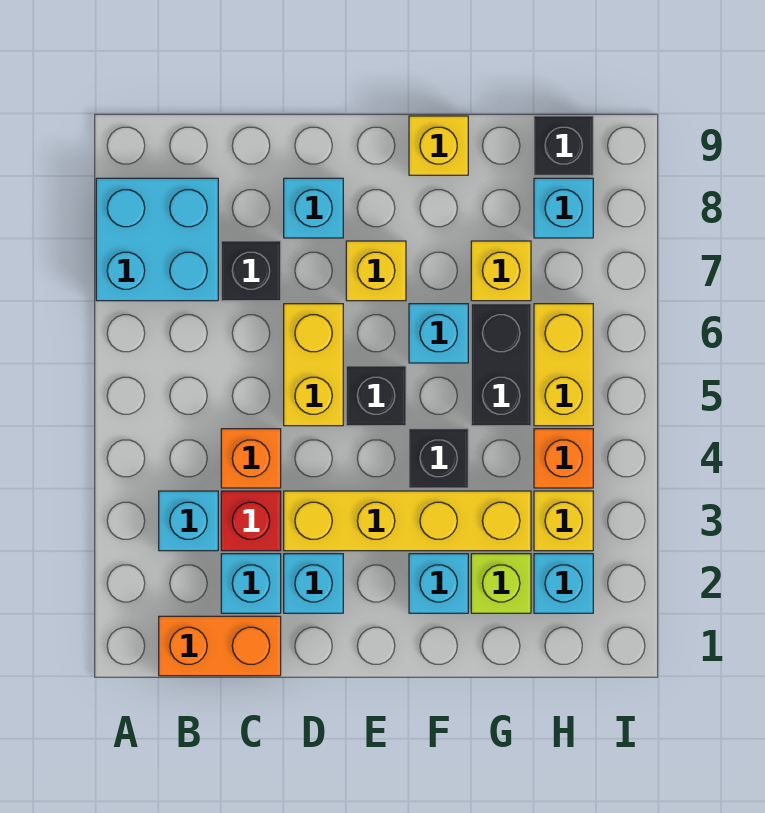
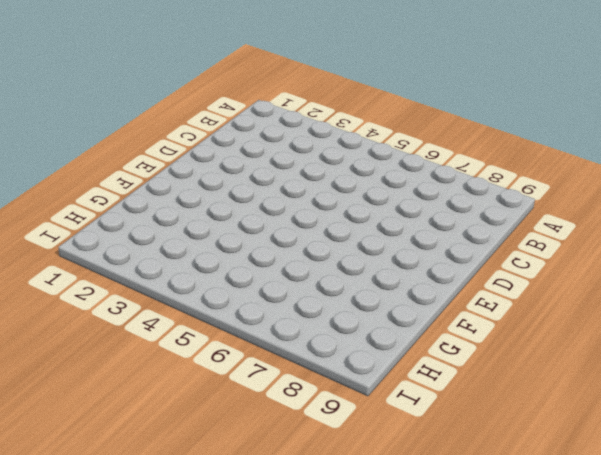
none -> cyan 2x2 brick [96,178,218,301]
none -> orange 1x2 brick [159,616,281,676]
none -> cyan 1x1 brick [159,491,218,551]

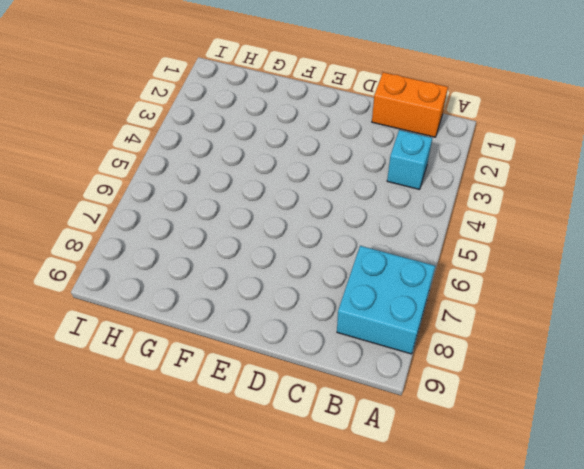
none -> cyan 1x1 brick [221,554,281,613]
none -> red 1x1 brick [221,491,281,551]
none -> orange 1x1 brick [221,429,281,488]

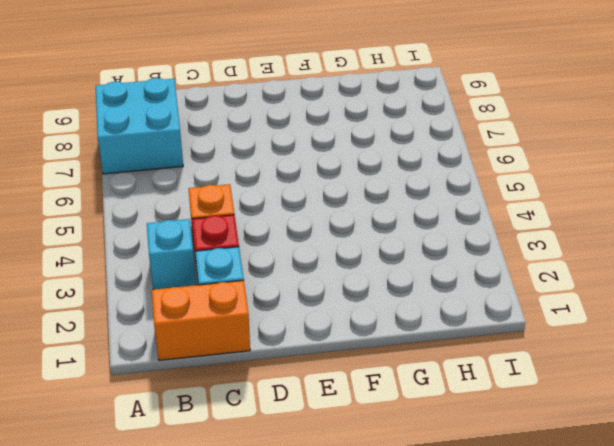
none -> black 1x1 brick [221,241,281,301]
none -> cyan 1x1 brick [284,554,343,613]
none -> yellow 1x4 brick [284,491,531,551]

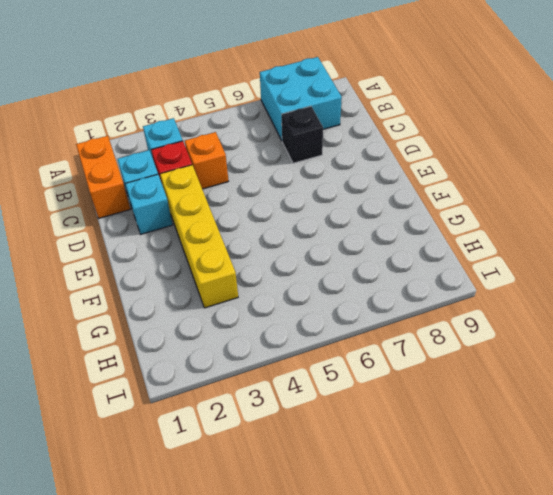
none -> yellow 1x2 brick [284,304,343,426]
none -> cyan 1x1 brick [284,178,343,238]
none -> black 1x1 brick [346,366,406,426]

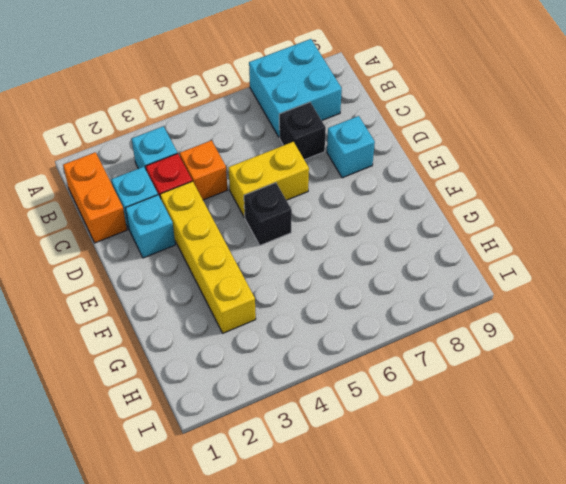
none -> yellow 1x1 brick [346,241,406,301]
none -> cyan 1x1 brick [409,554,468,613]
none -> black 1x1 brick [409,429,468,488]

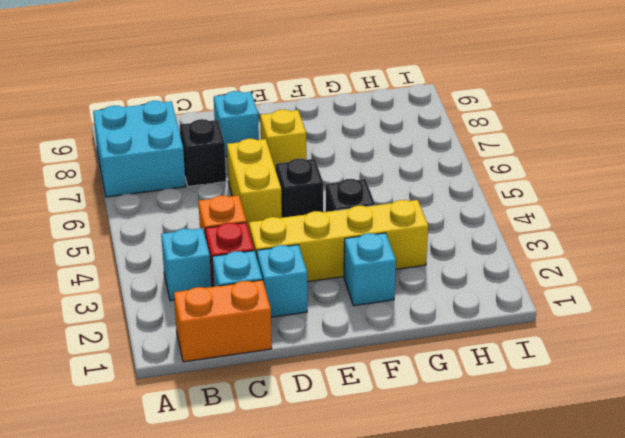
none -> cyan 1x1 brick [409,304,468,363]
none -> yellow 1x1 brick [409,116,468,175]
none -> lime 1x1 brick [471,554,531,613]

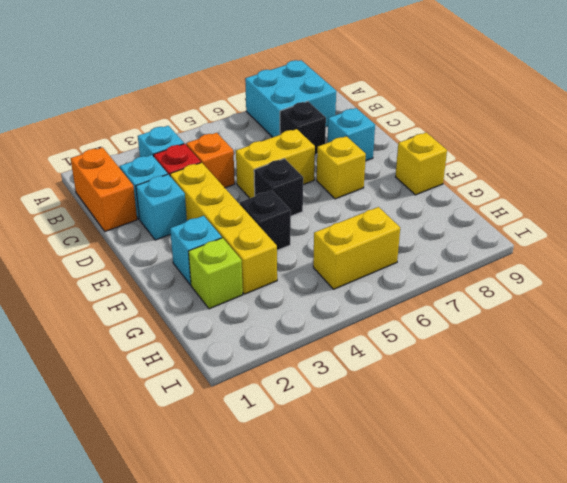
none -> cyan 1x1 brick [409,304,468,363]
none -> black 1x2 brick [471,304,531,426]
none -> yellow 1x1 brick [471,241,531,301]

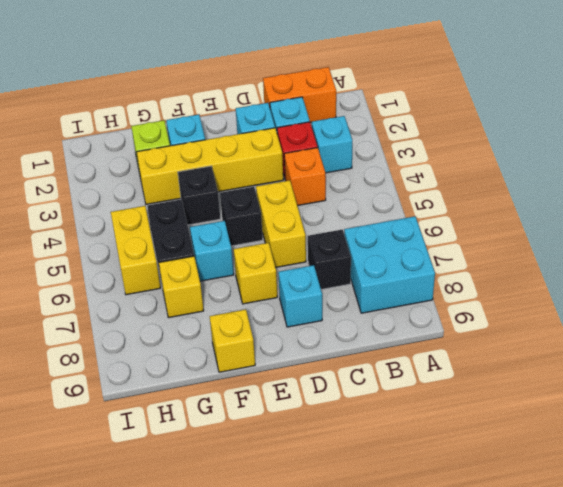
none -> cyan 1x1 brick [534,554,593,613]
none -> yellow 1x1 brick [534,491,593,551]
none -> orange 1x1 brick [534,429,593,488]

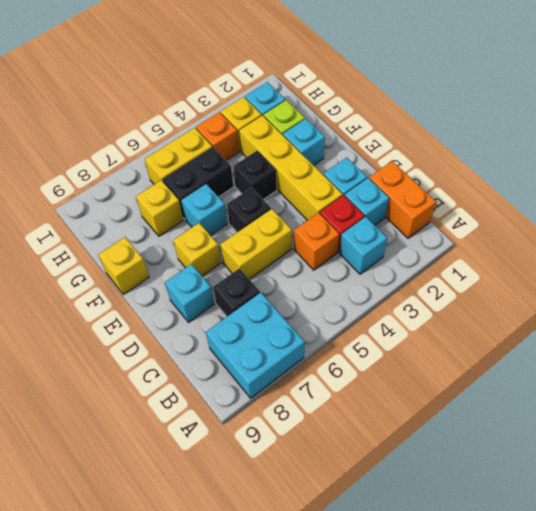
none -> cyan 1x1 brick [534,178,593,238]
none -> black 1x1 brick [534,116,593,175]

